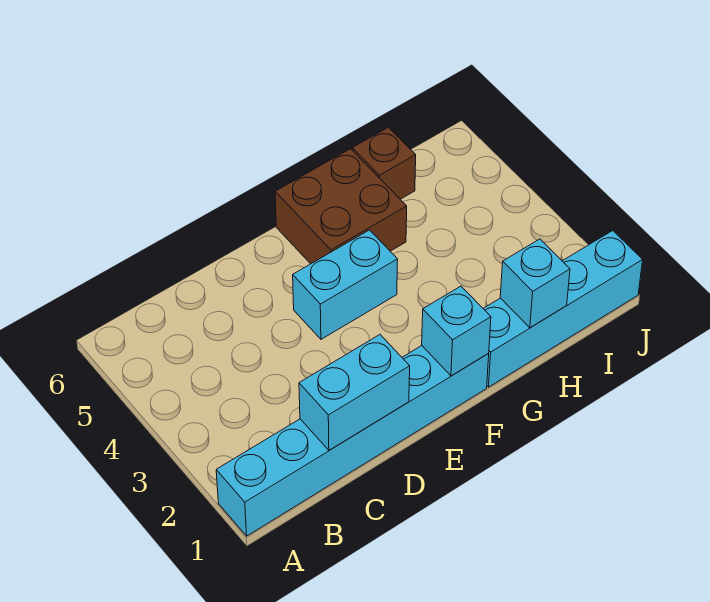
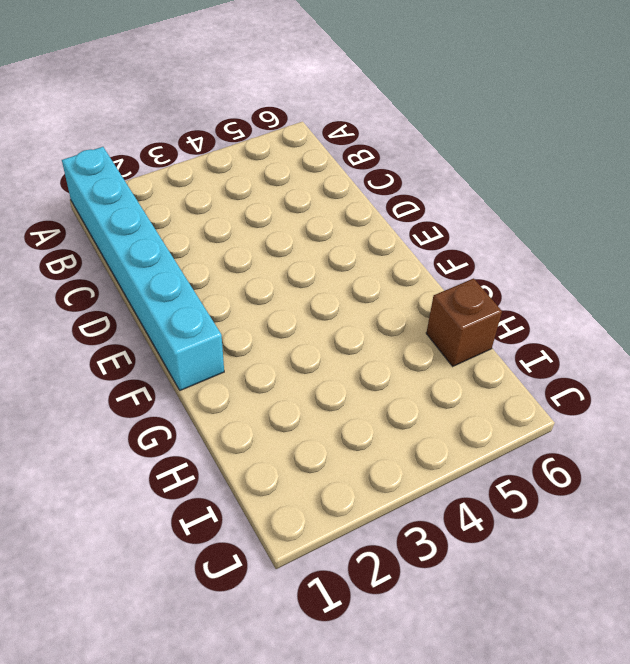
none -> cyan 1x2 brick [293,230,398,339]
none -> brown 2x2 brick [275,149,407,264]

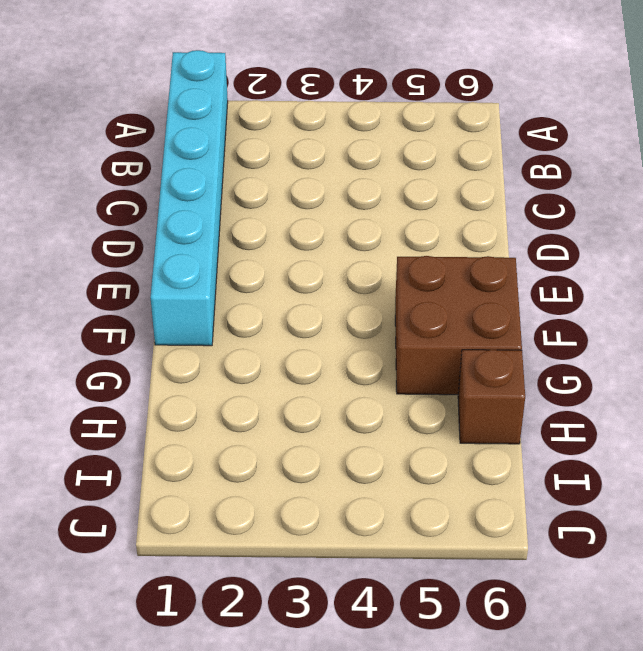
none -> cyan 1x2 brick [293,230,398,339]
none -> cyan 1x4 brick [483,231,643,387]

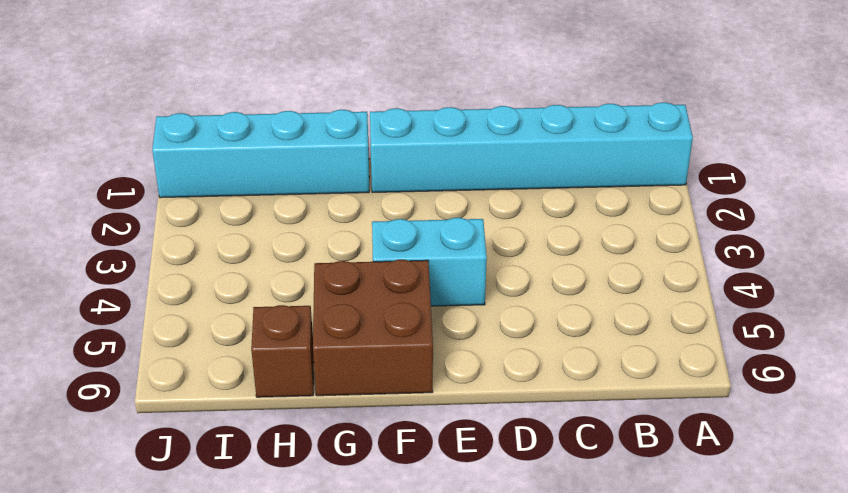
none -> cyan 1x2 brick [299,335,410,450]
none -> cyan 1x1 brick [422,286,491,376]

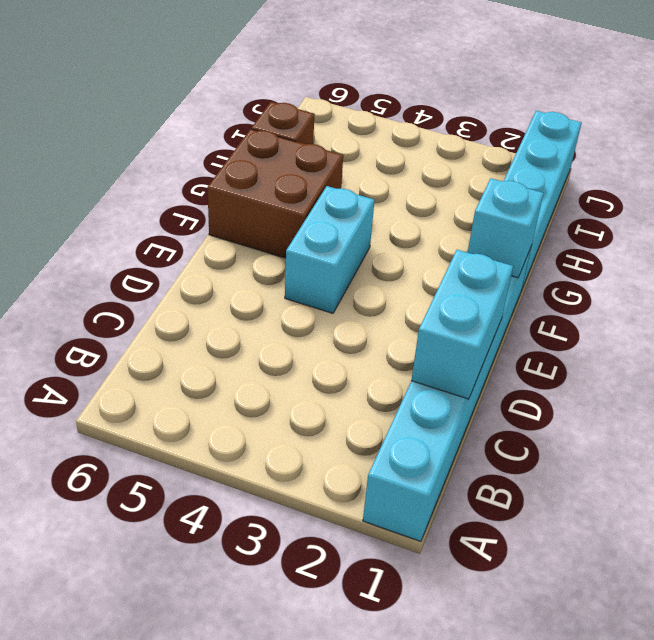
none -> cyan 1x1 brick [500,239,570,328]

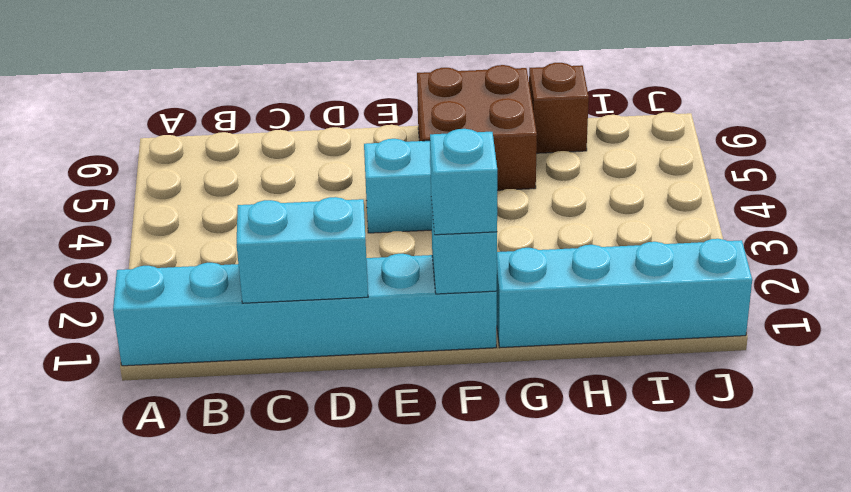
cyan 1x1 brick [430,129,497,235] -> cyan 1x1 brick moved to [500,239,570,328]

